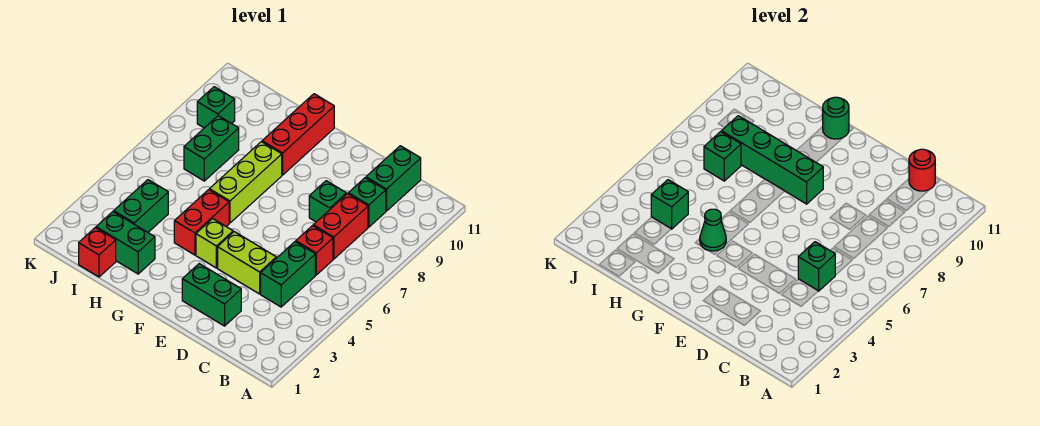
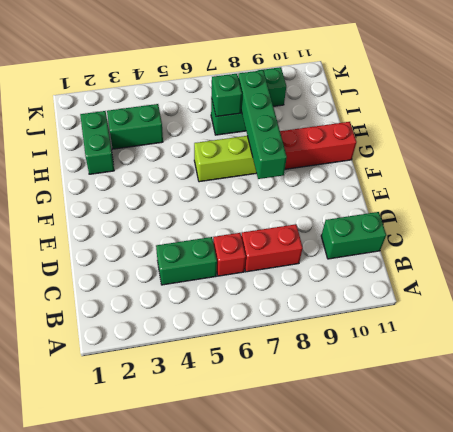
none -> green 1x1 brick [348,178,386,227]
none -> green 1x2 brick [182,264,241,326]
none -> lime 1x2 brick [218,232,276,294]

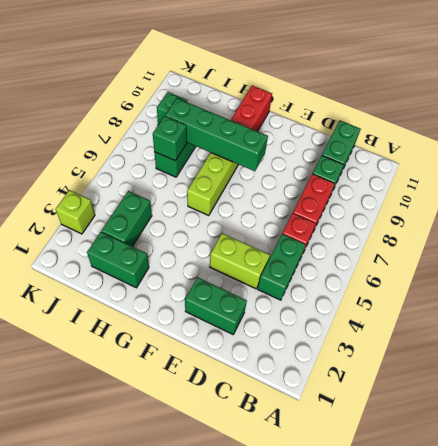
lime 1x1 brick [56,190,95,234] -> lime 1x1 brick moved to [196,219,233,268]
none -> green 1x1 brick [309,181,347,222]
none -> red 1x2 brick [174,190,229,255]
none -> red 1x1 brick [79,228,116,277]

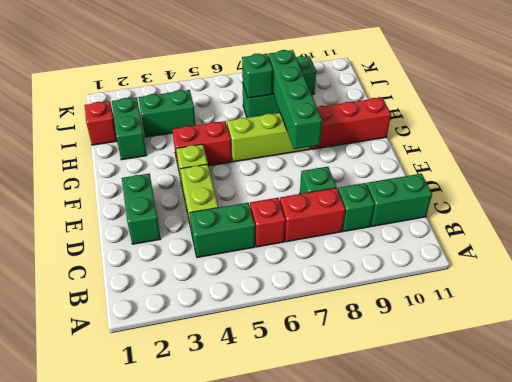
none -> green 1x1 brick [798,242,835,291]
none -> red 1x1 round brick [909,149,935,191]
none -> green 1x1 cone [700,209,726,251]

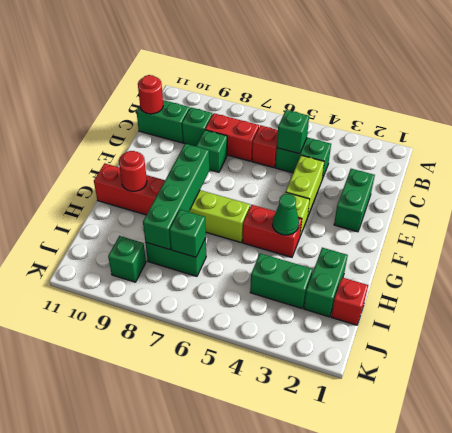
red 1x1 round brick [119,151,147,191] -> none
none -> green 1x1 round brick [822,97,849,139]
none -> green 1x1 brick [651,180,688,229]

